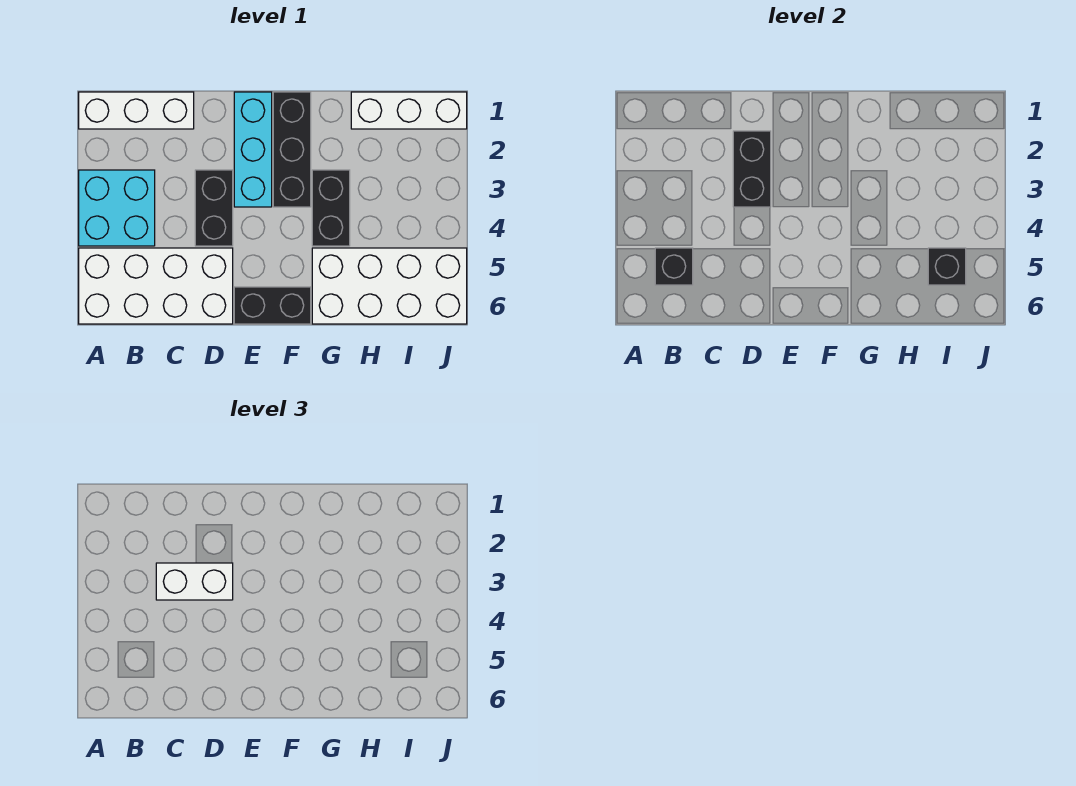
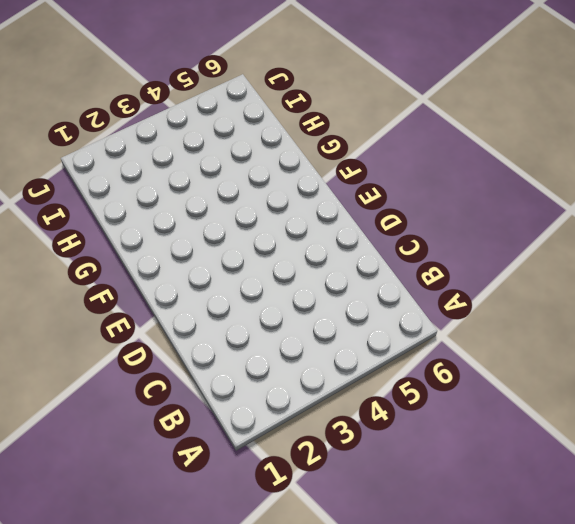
none -> white 1x3 brick [79,92,194,129]
none -> cyan 2x2 brick [79,170,155,246]
none -> white 2x4 brick [79,248,233,324]

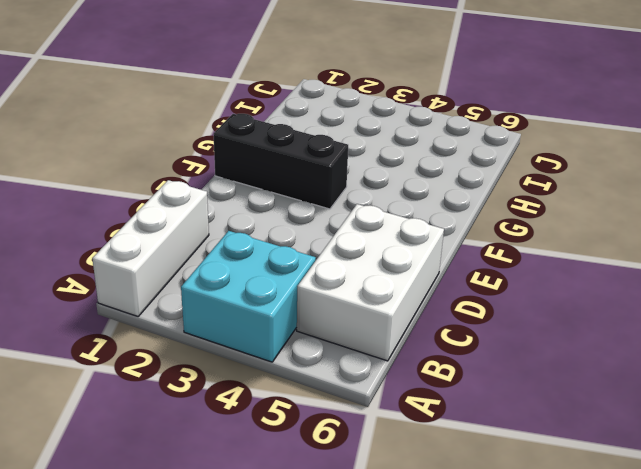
white 2x3 brick [297,204,444,361] -> white 2x4 brick [79,248,233,324]
none -> black 1x2 brick [195,170,233,246]
none -> cyan 1x3 brick [234,92,272,207]
none -> black 1x2 brick [234,287,311,324]

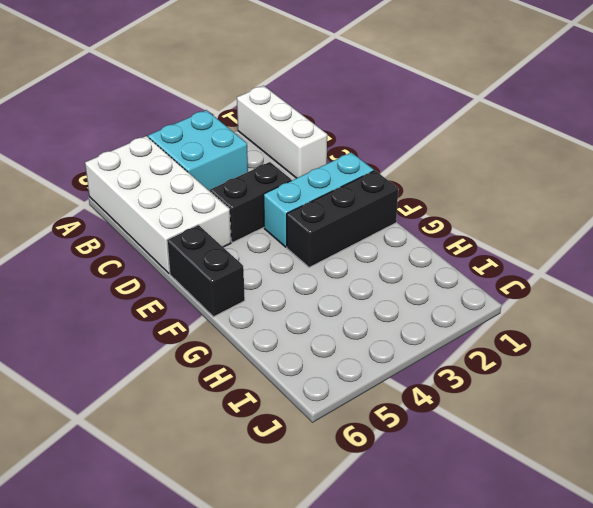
none -> black 1x2 brick [312,170,350,246]
none -> white 2x4 brick [312,248,467,324]
none -> white 1x3 brick [351,92,467,129]

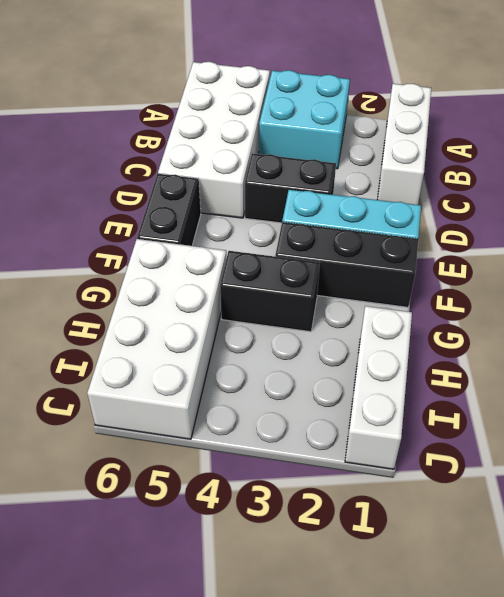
none -> black 1x1 brick [655,248,693,285]
none -> black 1x2 brick [733,131,771,207]
none -> black 1x1 brick [928,248,966,285]

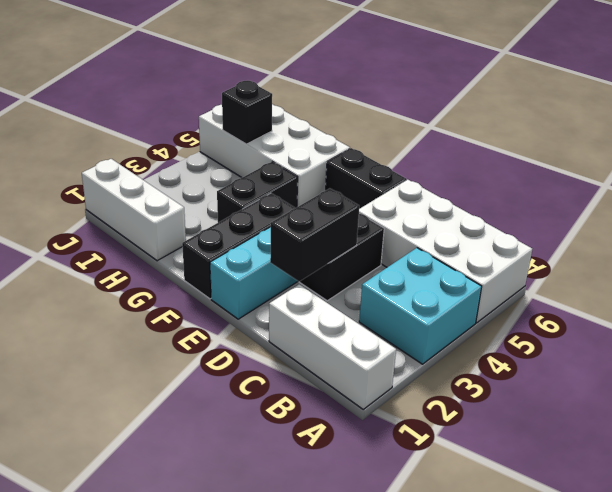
none -> black 1x1 brick [655,248,693,285]
none -> white 1x2 brick [156,563,233,600]

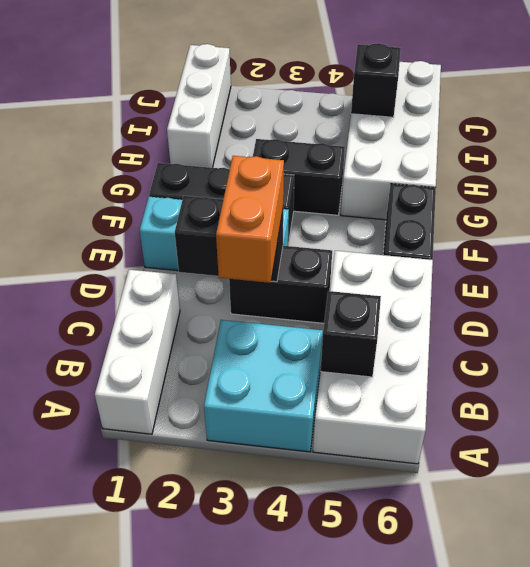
orange 1x2 brick [216,156,284,283] -> white 1x2 brick [156,563,233,600]

